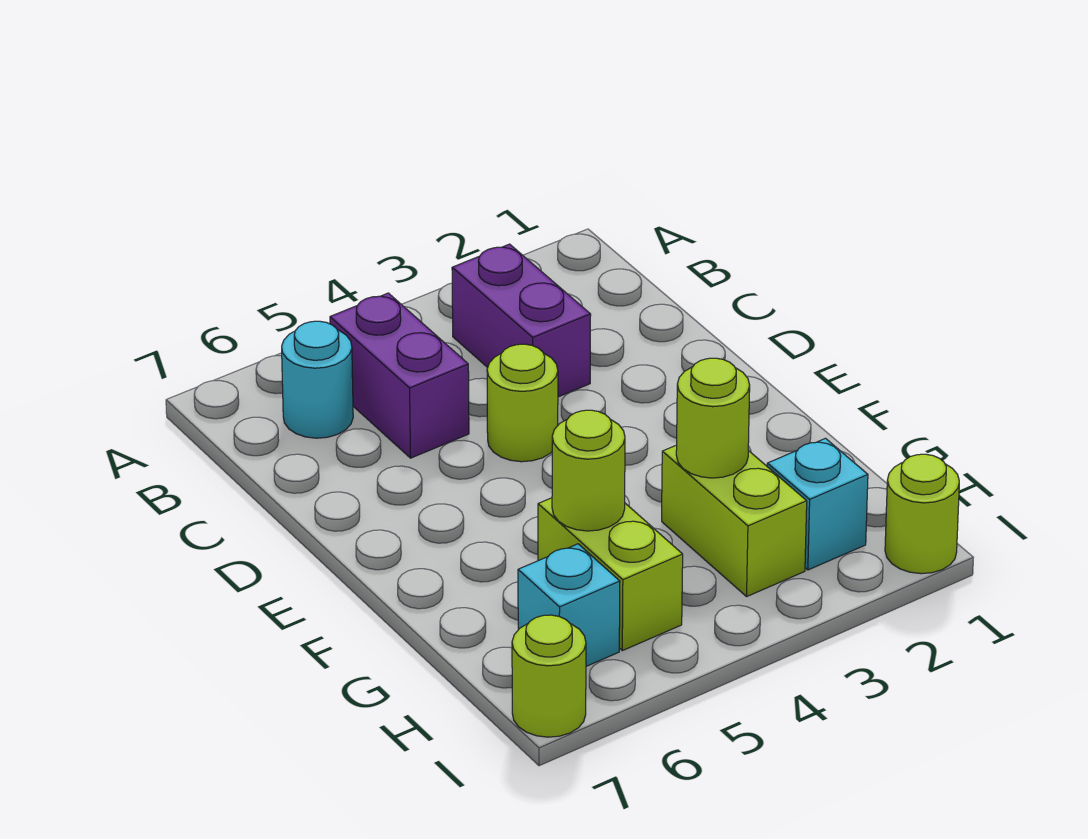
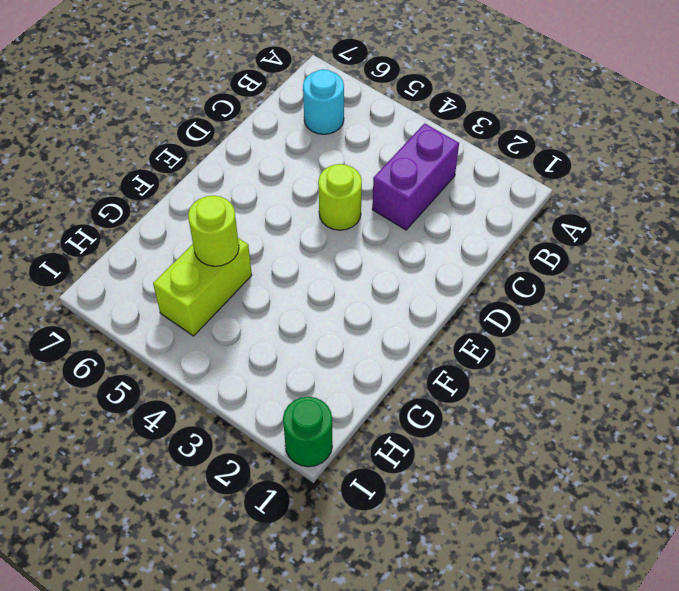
green 1x1 round brick [283,397,332,467] -> lime 1x1 round brick [885,454,959,574]
none -> purple 1x2 brick [330,293,469,458]
none -> lime 1x2 brick [662,445,807,596]
none -> cyan 1x1 brick [767,438,868,570]

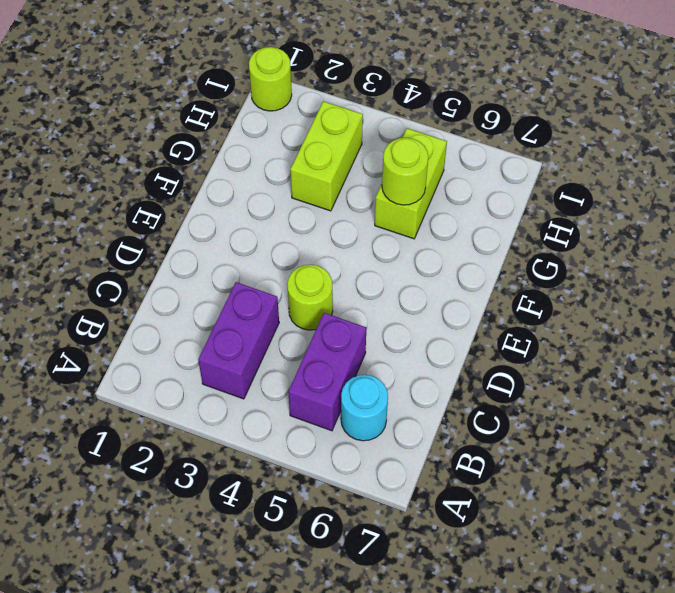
none -> cyan 1x1 brick [767,438,868,570]
none -> cyan 1x1 brick [518,544,620,666]
none -> lime 1x1 round brick [512,615,586,737]

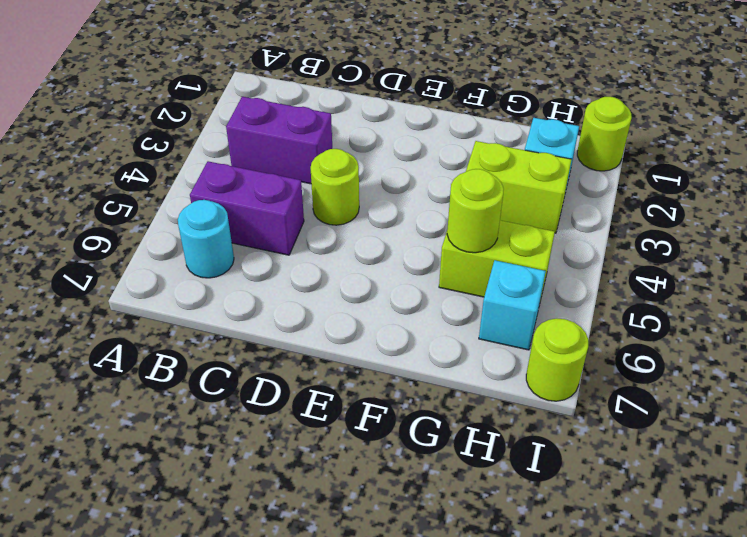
none -> lime 1x1 round brick [676,358,750,478]

